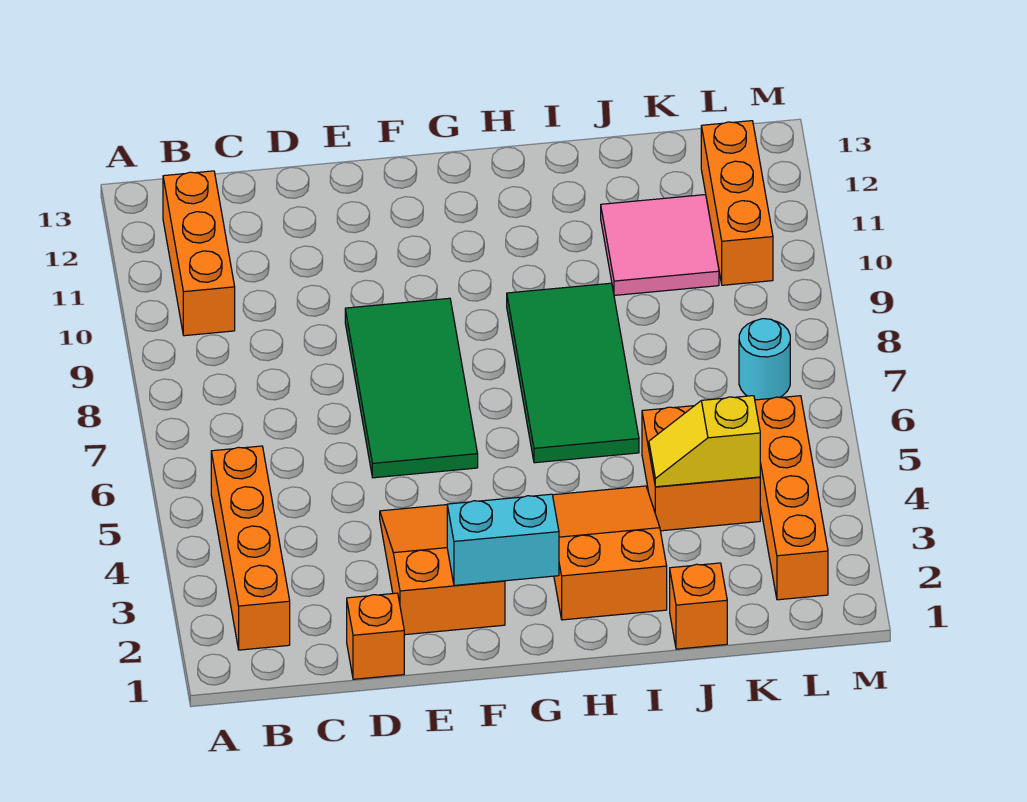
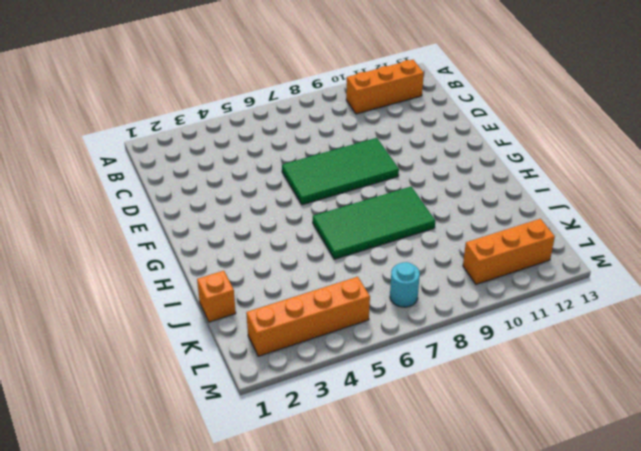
none -> orange 1x4 brick [211,446,290,650]
none -> orange 1x1 brick [347,593,404,679]
none -> orange 2x3 slope [380,505,505,635]

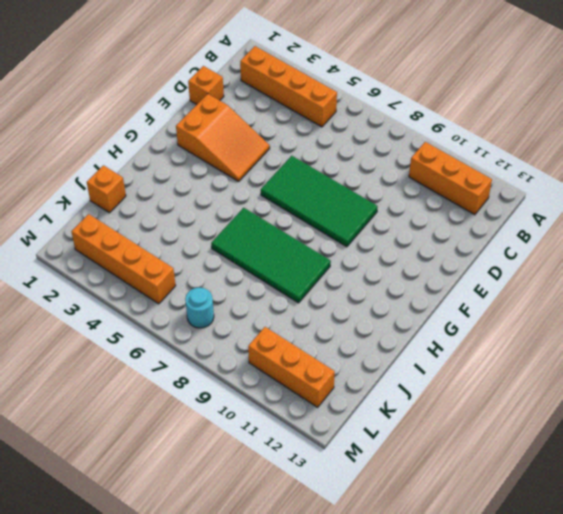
none -> orange 2x3 slope [553,486,667,620]
none -> orange 2x2 brick [642,406,760,531]
none -> pink 2x2 tile [601,195,719,295]

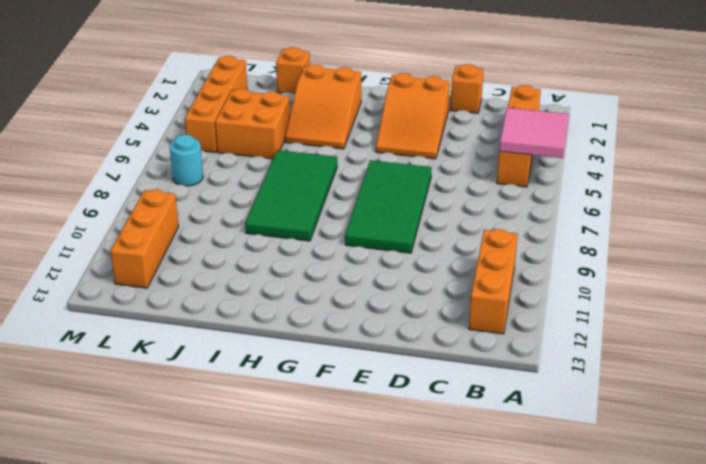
pink 2x2 tile [499,108,569,158] -> pink 2x2 tile moved to [601,195,719,295]
none -> cyan 1x2 brick [447,494,559,585]
none -> yellow 1x2 slope [649,396,760,487]

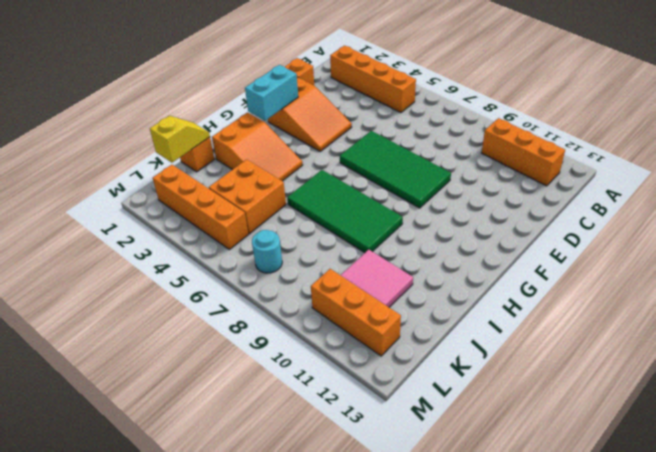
yellow 1x2 slope [150,116,210,163] -> yellow 1x2 slope moved to [649,396,760,487]

